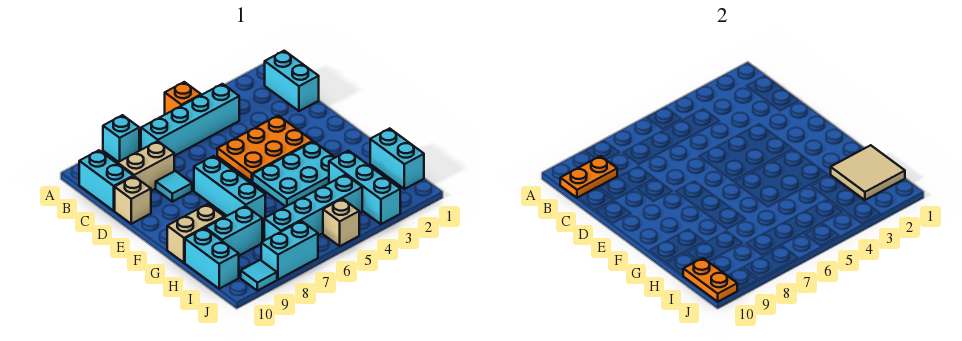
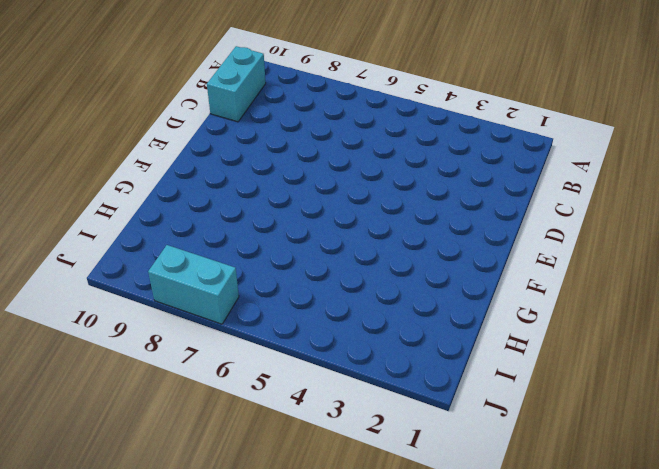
none -> orange 1x1 brick [165,82,201,114]
none -> cyan 1x1 brick [103,115,139,162]
none -> cyan 1x2 brick [265,51,319,111]

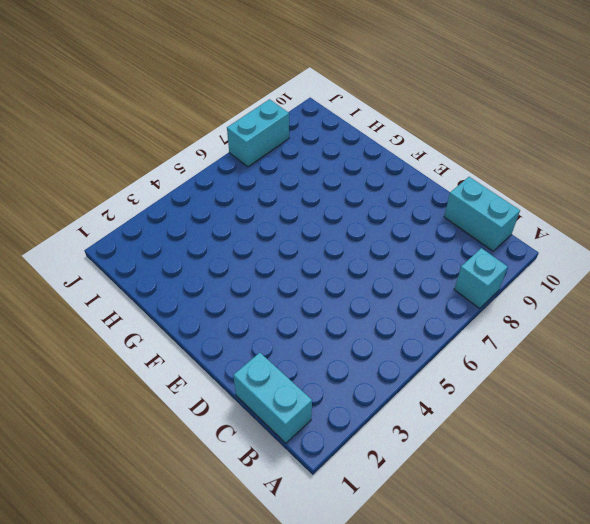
none -> orange 1x1 brick [165,82,201,114]
none -> cyan 1x4 brick [141,84,239,156]
none -> tan 1x2 brick [118,141,174,191]

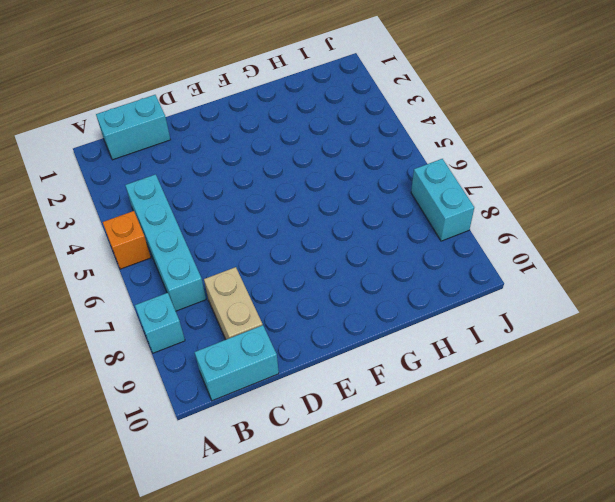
none -> orange 2x3 plate [217,116,313,181]
none -> cyan 1x1 tile [156,171,192,202]
none -> tan 1x1 brick [115,176,151,224]

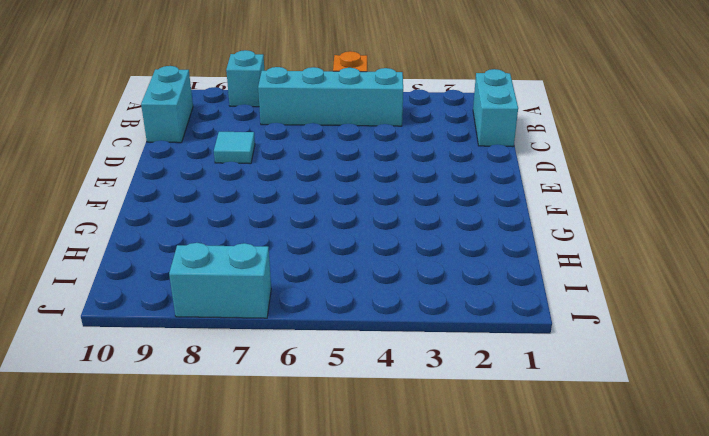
none -> tan 1x2 brick [118,141,174,191]
none -> orange 2x3 plate [217,116,313,181]
none -> tan 1x1 brick [115,176,151,224]

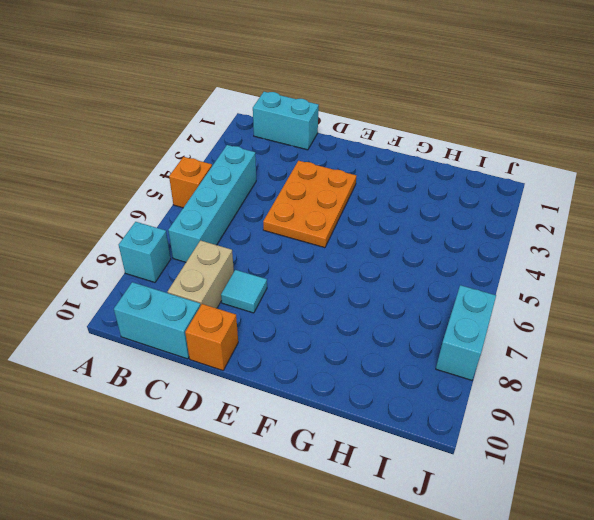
orange 1x1 brick [185,304,238,370] -> tan 1x1 brick [115,176,151,224]
none -> cyan 1x3 brick [194,156,265,221]
none -> cyan 2x3 plate [253,142,335,206]
none -> tan 1x2 brick [167,204,224,263]

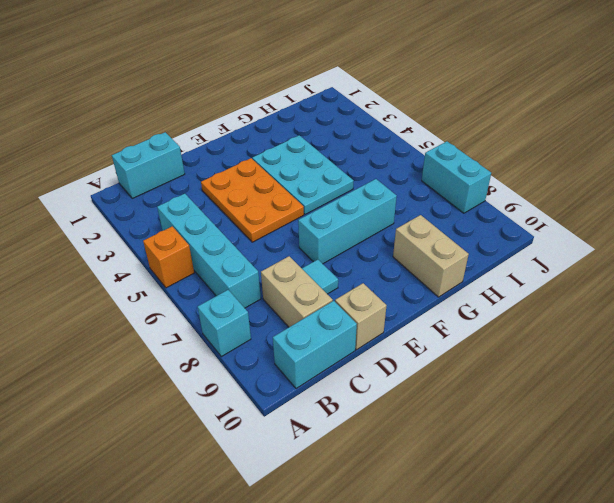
none -> cyan 1x2 brick [370,128,424,189]
none -> cyan 1x3 brick [329,151,400,224]
none -> cyan 1x2 brick [205,206,262,256]

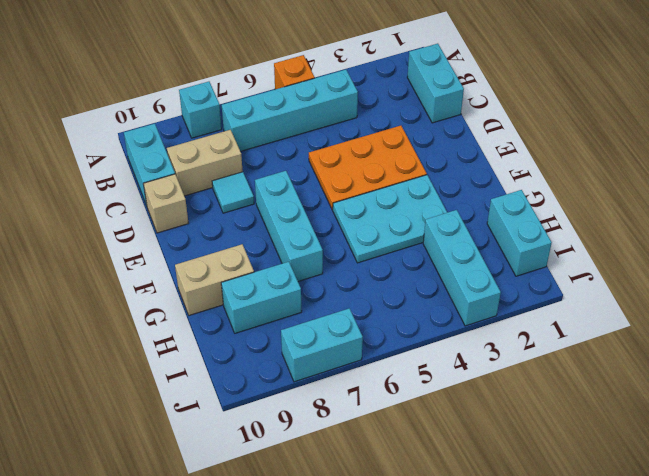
none -> cyan 1x2 brick [185,228,239,289]
none -> cyan 1x4 brick [264,175,362,241]
none -> tan 1x1 brick [323,199,359,246]

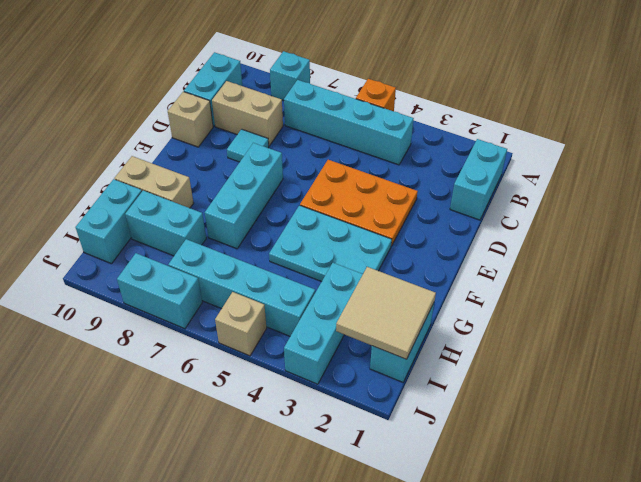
none -> cyan 1x1 tile [241,260,277,291]
none -> orange 1x2 plate [560,156,617,198]
none -> orange 1x2 plate [683,258,737,302]

